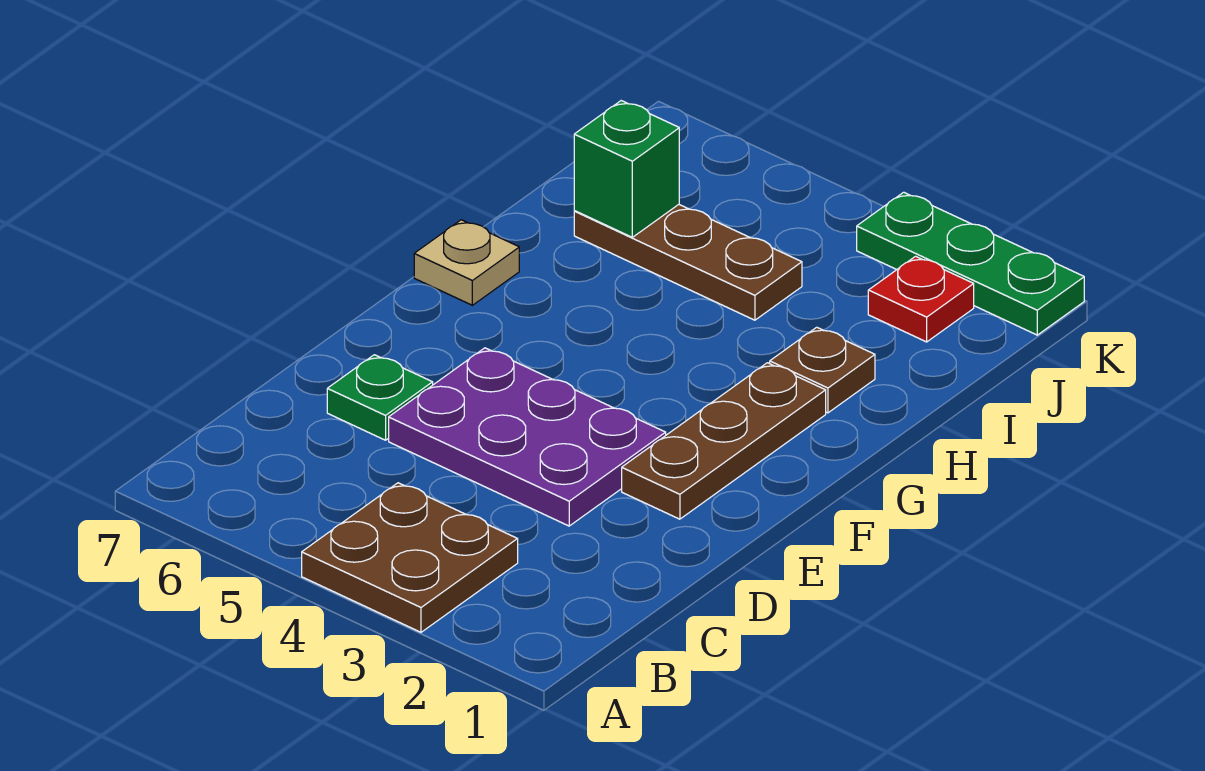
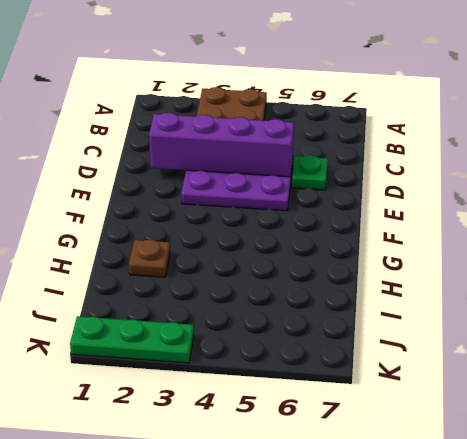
purple 1x4 brick [149,113,294,177] -> none
none -> brown 1x3 plate [622,363,826,519]
none -> tan 1x1 plate [414,220,519,305]

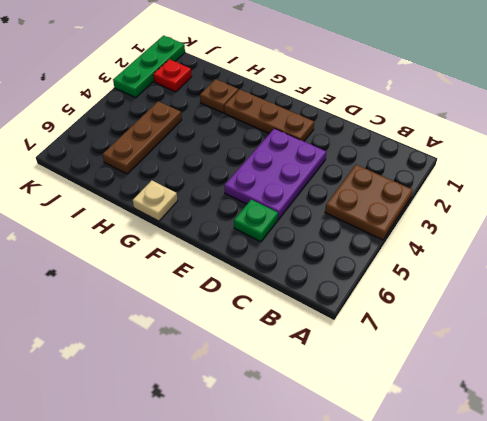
none -> green 1x1 brick [574,101,679,237]

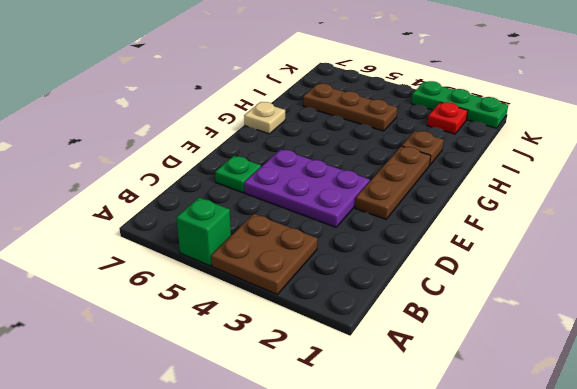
green 1x1 brick [176,198,231,266] -> green 1x1 brick moved to [574,101,679,237]

